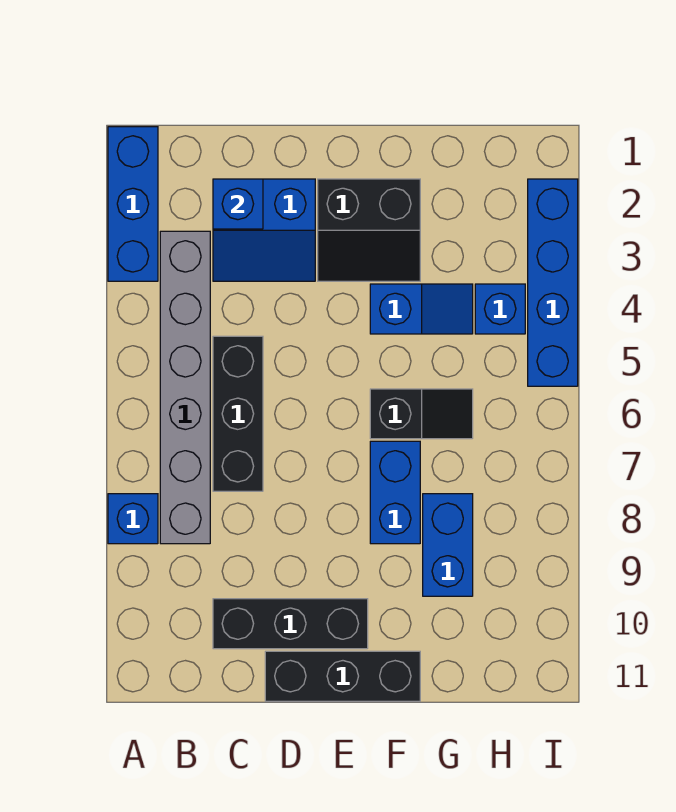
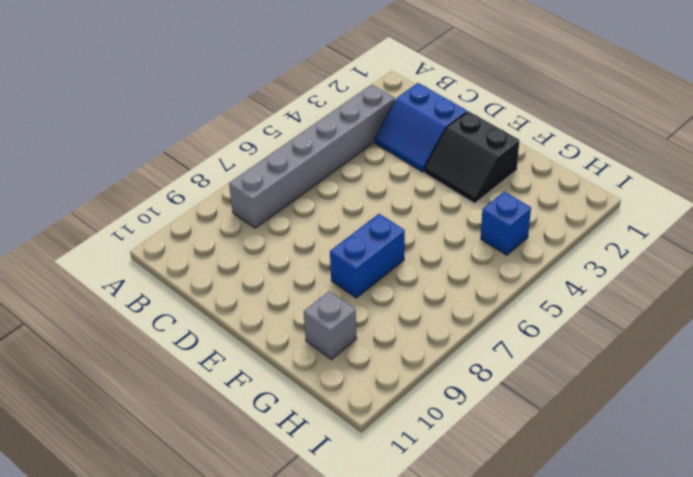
grey 1x1 brick [304,291,357,359] -> none
none -> blue 1x3 brick [108,127,158,281]
none -> blue 1x1 brick [108,494,158,544]
none -> black 1x3 brick [213,336,263,491]

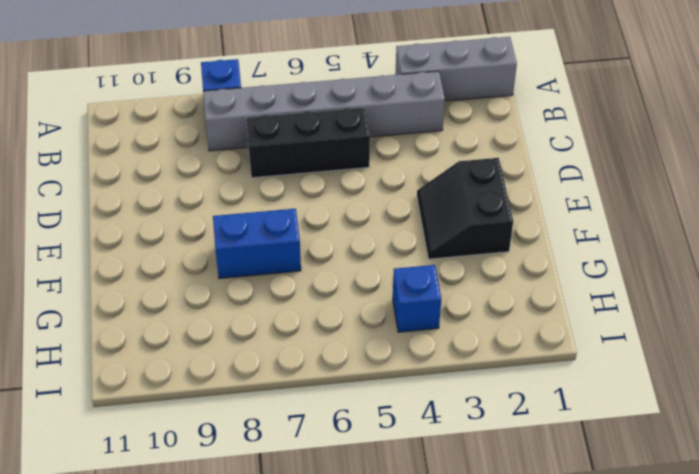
grey 1x3 brick [395,37,517,101] -> blue 1x3 brick [108,127,158,281]
none -> blue 2x2 slope [213,179,315,281]
none -> black 1x3 brick [213,599,368,649]
none -> black 1x3 brick [265,651,420,701]

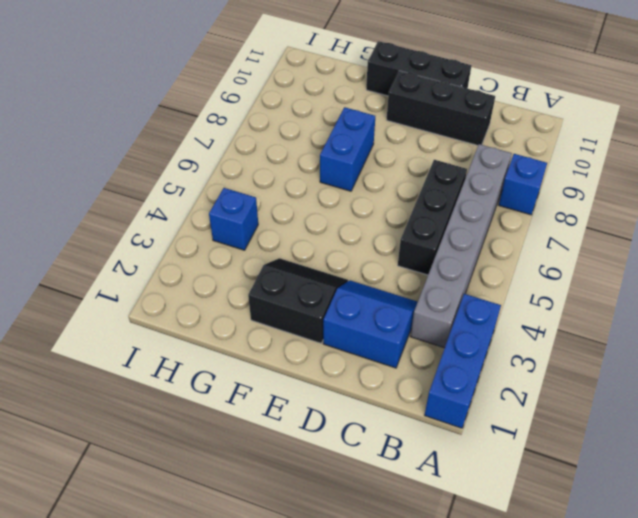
none -> blue 1x2 slope [370,284,473,334]
none -> black 1x2 slope [370,389,473,439]
none -> blue 1x2 brick [423,494,473,596]

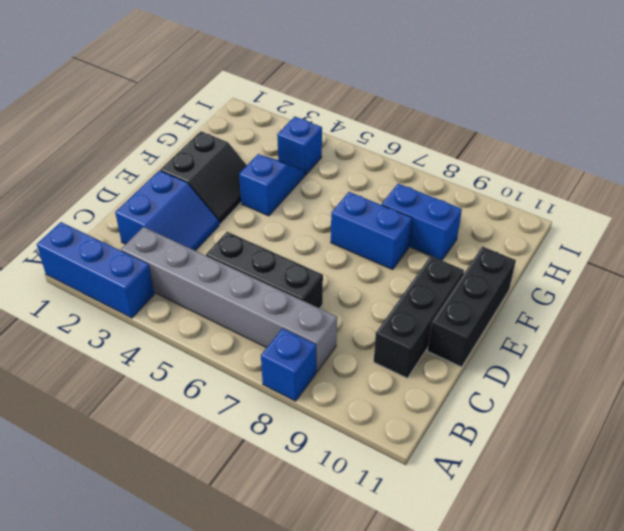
none -> black 1x2 slope [370,389,473,439]
none -> blue 1x4 brick [528,179,578,386]
none -> blue 1x1 brick [213,179,263,229]

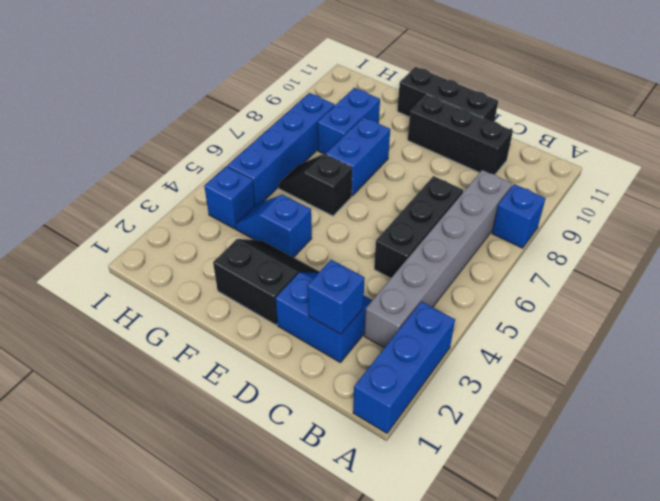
blue 1x4 brick [227,93,335,205] -> blue 1x4 brick moved to [528,179,578,386]

